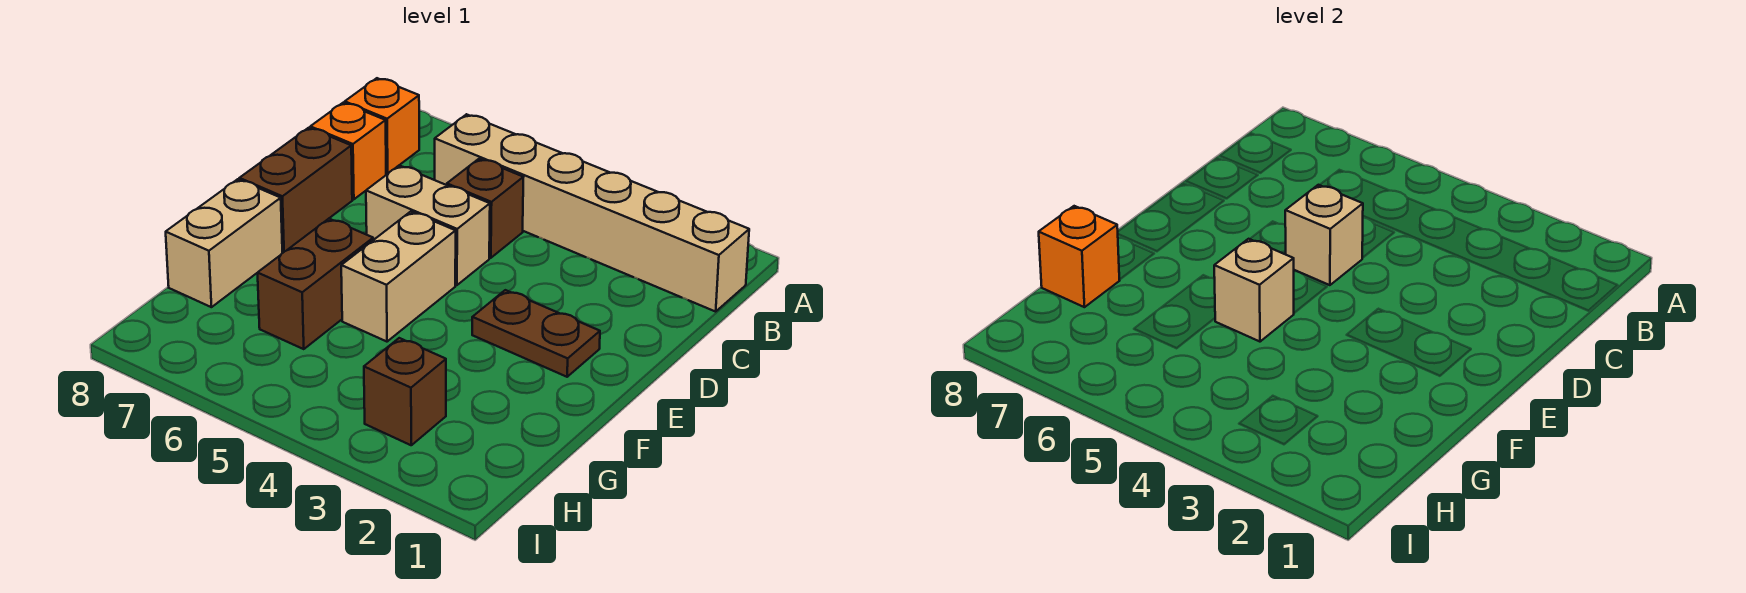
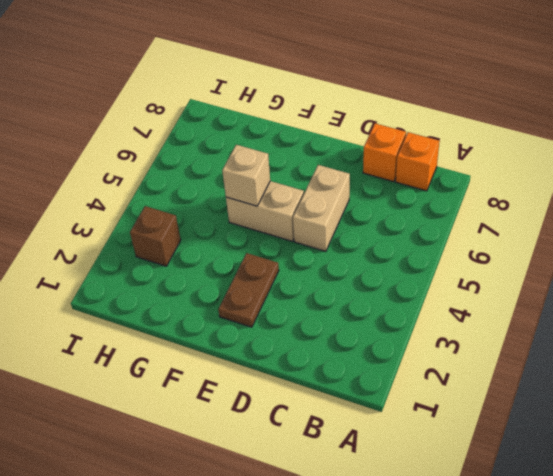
none -> tan 1x6 brick [435,114,749,312]
none -> brown 1x1 brick [447,159,523,258]
none -> brown 1x2 brick [239,128,352,252]

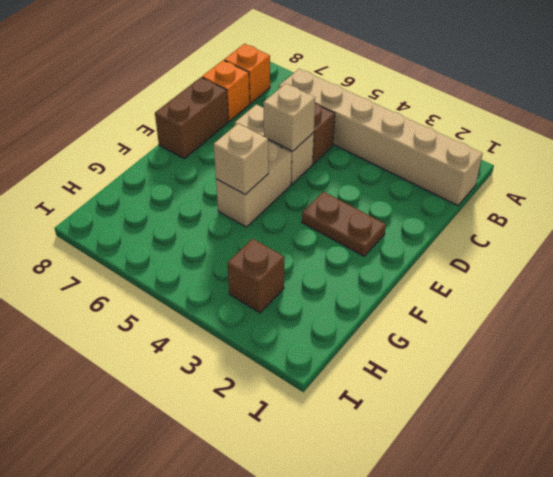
none -> brown 1x2 brick [258,219,373,349]
none -> tan 1x2 brick [166,179,282,307]
none -> orange 1x1 brick [1039,206,1119,307]

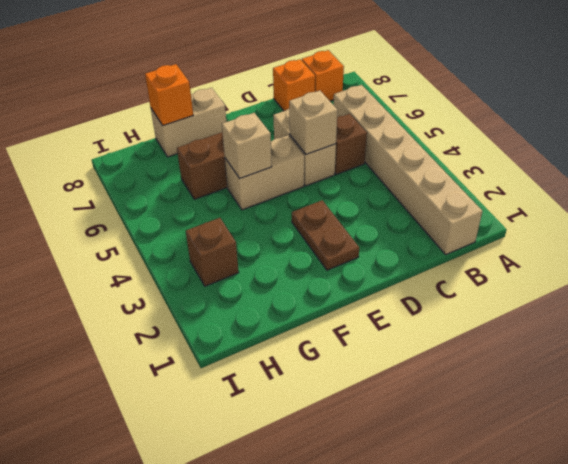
none -> brown 1x2 brick [239,128,352,252]

